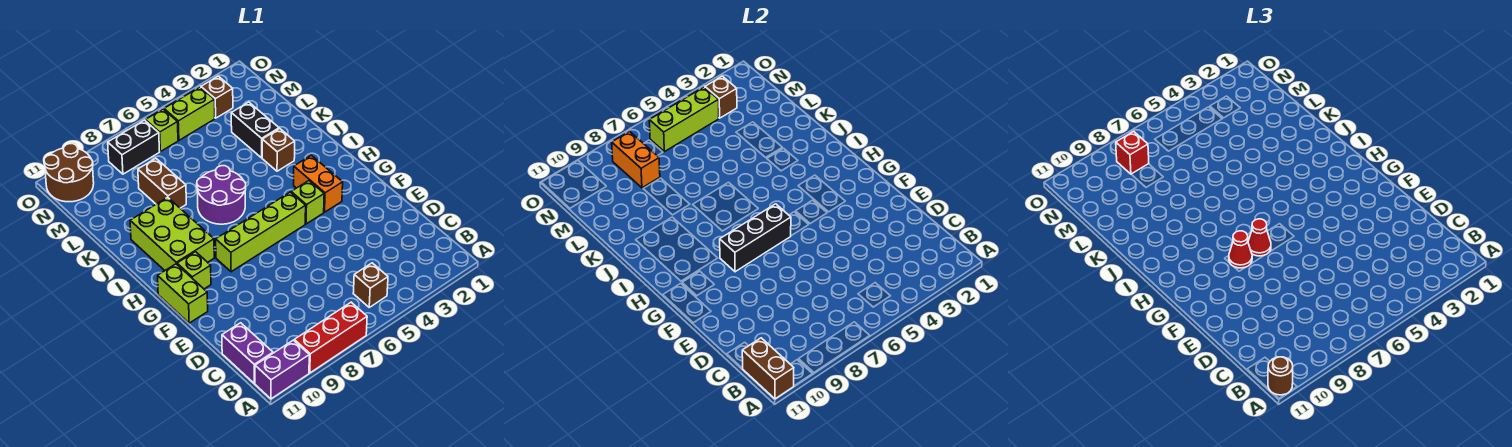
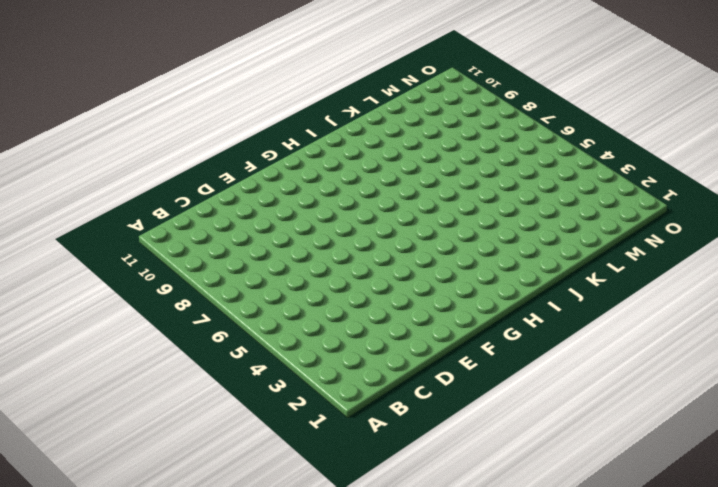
none -> red 1x3 brick [294,302,367,373]
none -> purple 1x2 brick [255,340,309,399]
none -> brown 1x1 brick [353,263,388,307]

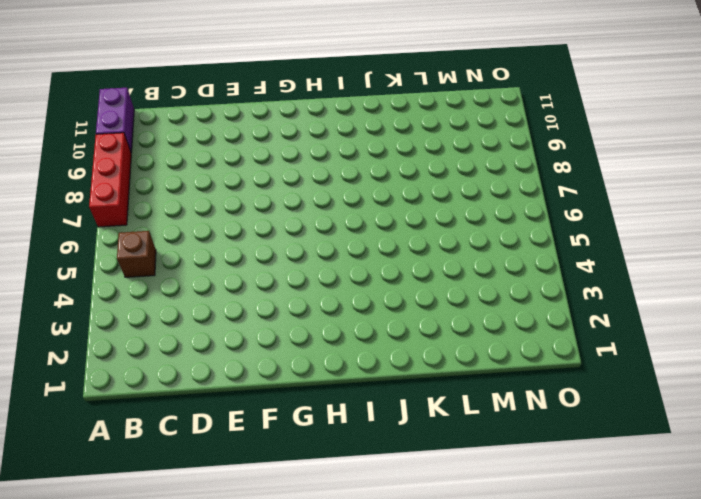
none -> purple 1x2 brick [222,323,273,383]
none -> lime 1x2 brick [158,264,208,323]
none -> orange 1x2 brick [294,155,343,212]

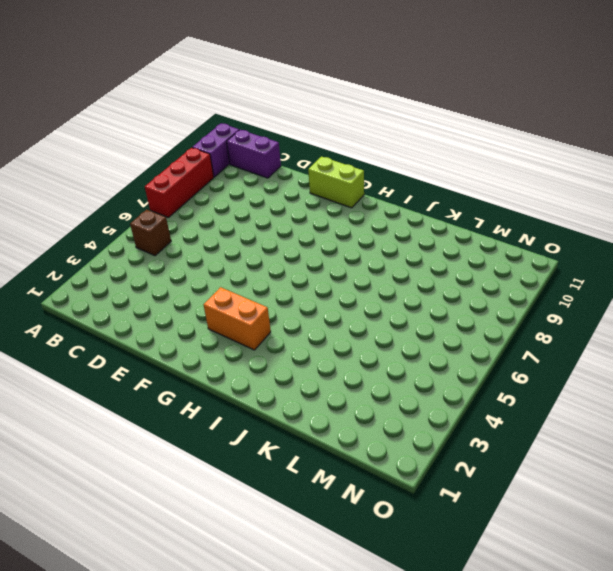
none -> lime 1x1 brick [291,181,324,224]
none -> lime 1x4 brick [216,192,306,272]
none -> lime 1x1 brick [177,252,211,289]

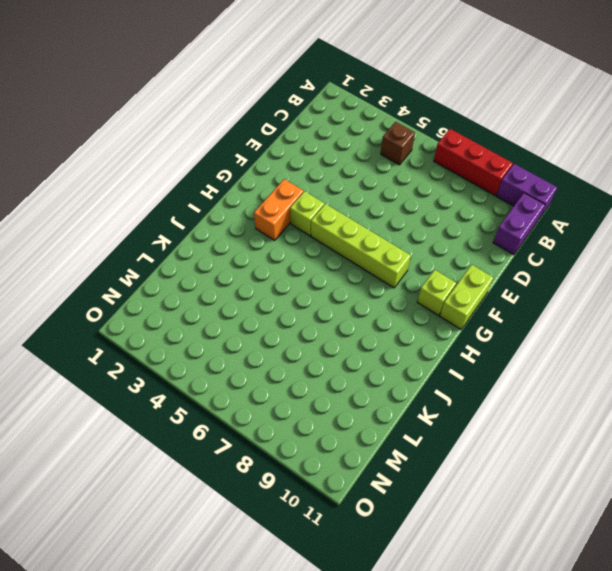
none -> lime 2x3 brick [130,197,214,270]
none -> purple 2x2 round brick [197,166,246,224]
none -> brown 1x1 brick [262,129,295,171]

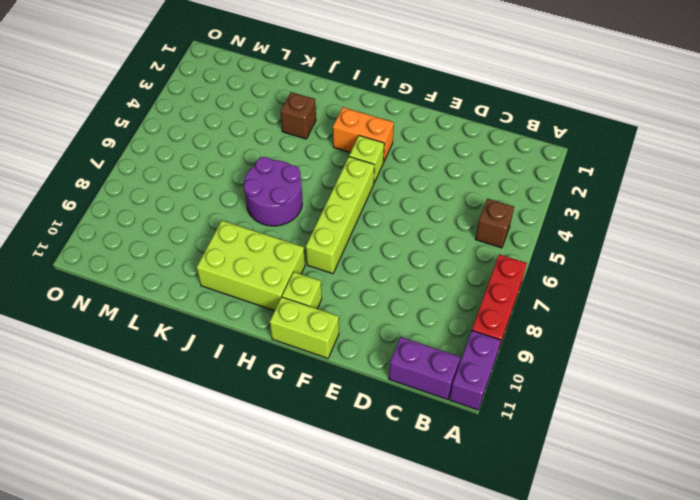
none -> black 1x2 brick [231,102,279,158]
none -> brown 1x2 brick [138,158,186,208]
none -> brown 1x1 brick [201,76,233,118]

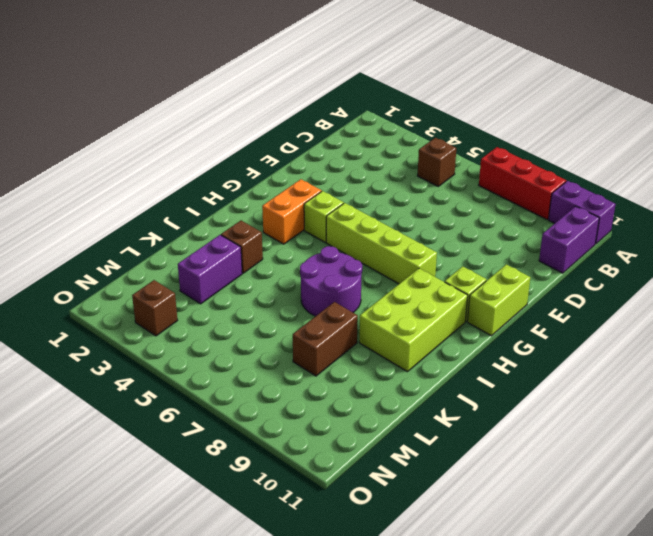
purple 1x2 brick [178,235,242,304] -> black 1x2 brick [231,102,279,158]
none -> lime 1x2 brick [164,87,215,140]
none -> lime 1x1 brick [145,109,178,152]
none -> black 1x2 brick [108,120,160,174]

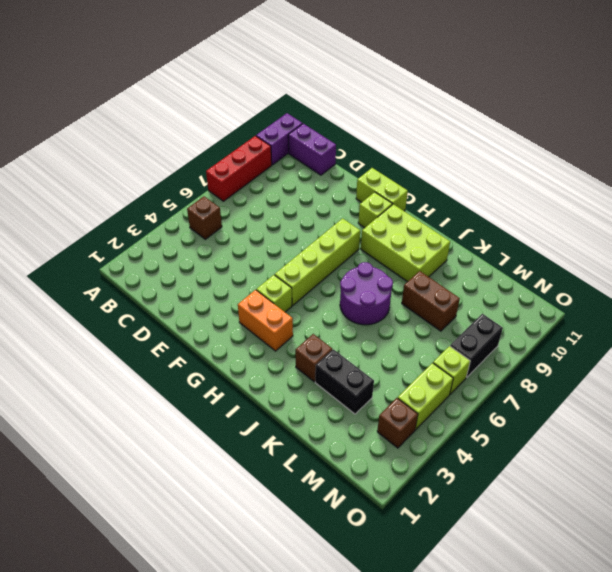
none -> brown 2x2 round brick [44,144,94,202]
none -> brown 1x2 brick [742,338,794,399]
none -> black 1x3 brick [720,204,791,272]

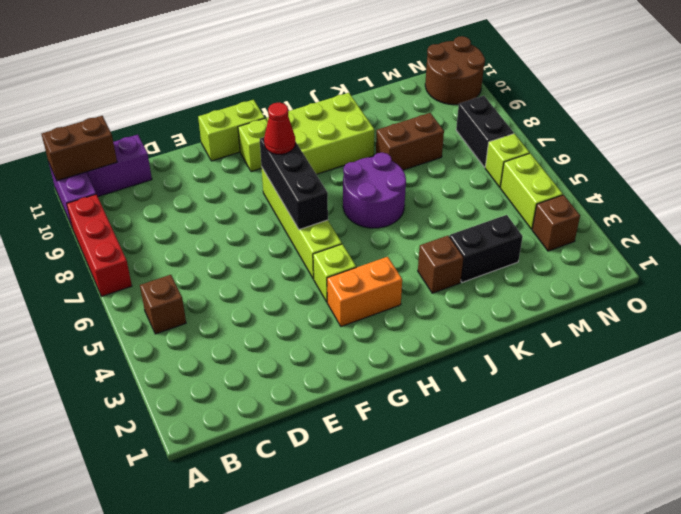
none -> orange 1x2 brick [612,131,660,188]
none -> brown 1x1 brick [705,76,737,118]
none -> lime 1x3 brick [649,87,719,152]

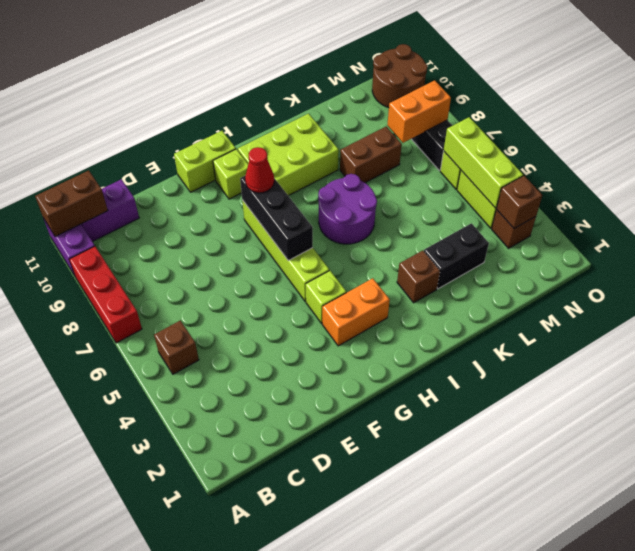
none -> brown 1x1 round brick [1268,357,1293,395]
none -> red 1x1 cone [1248,219,1271,256]
none -> red 1x1 brick [1116,131,1149,174]

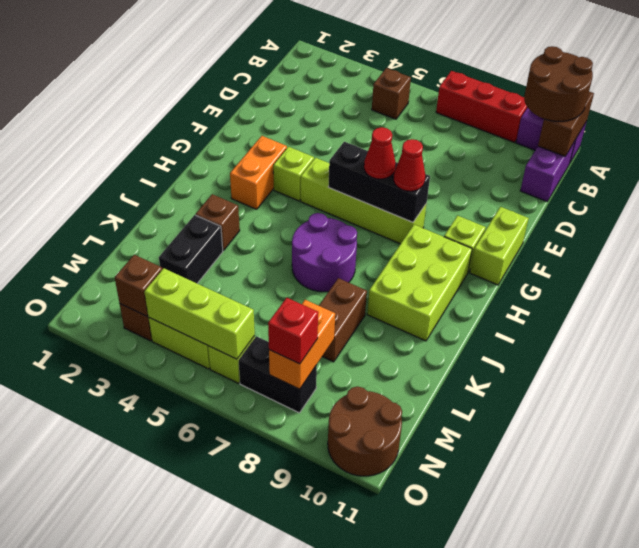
brown 2x2 round brick [524,46,593,121] -> brown 1x1 round brick [1268,357,1293,395]

